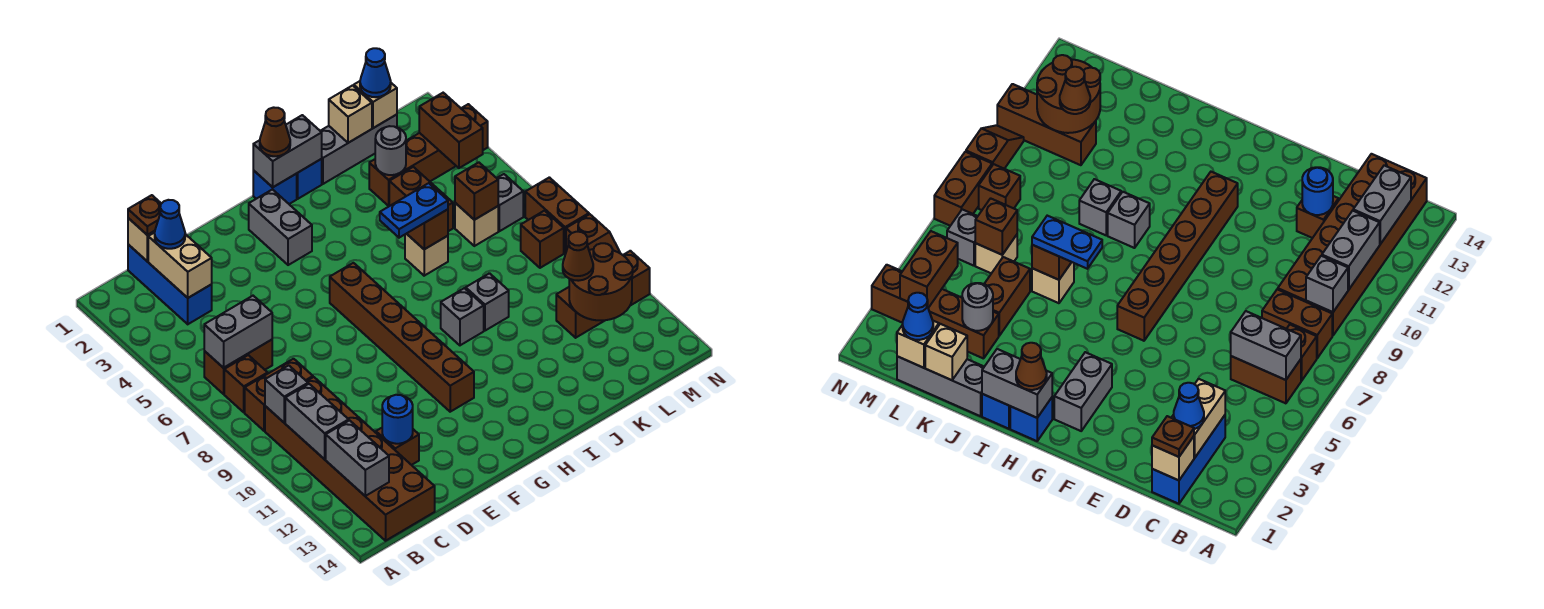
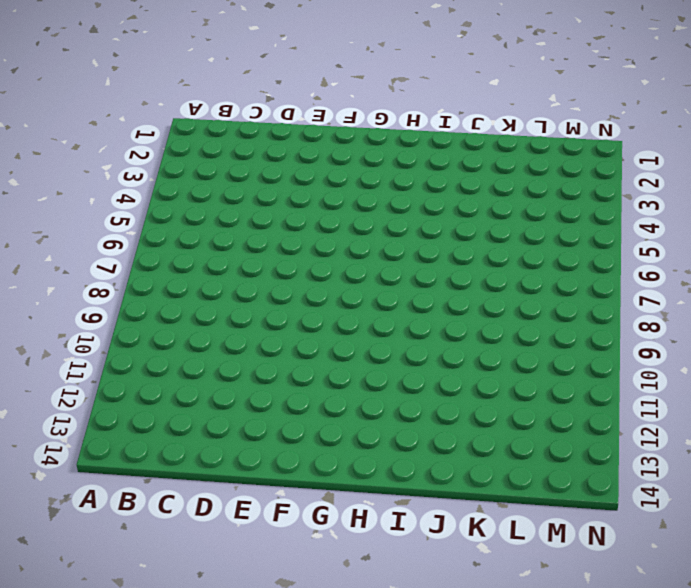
none -> brown 1x2 brick [204,340,272,394]
none -> brown 1x1 brick [224,355,268,412]
none -> brown 1x2 brick [245,359,313,431]
none -> brown 2x6 brick [265,377,435,541]

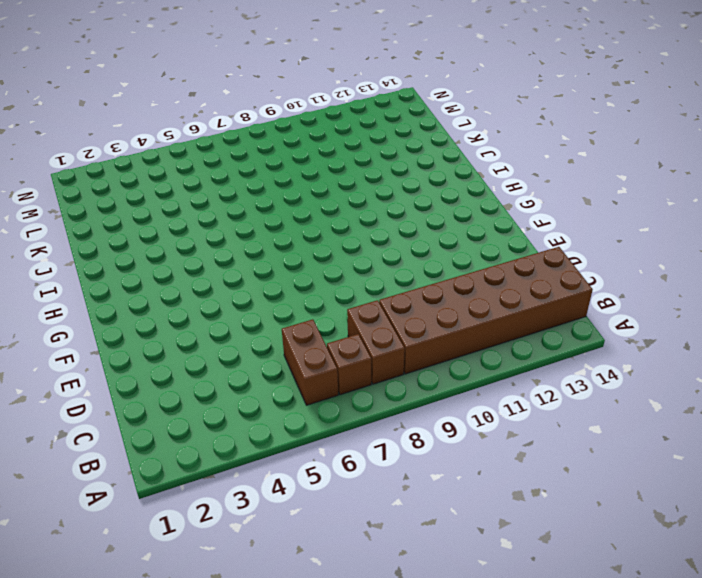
none -> blue 1x3 brick [128,245,212,324]
none -> brown 1x1 brick [376,428,419,465]
none -> grey 1x2 brick [249,189,312,265]
none -> brown 1x6 brick [330,263,474,412]

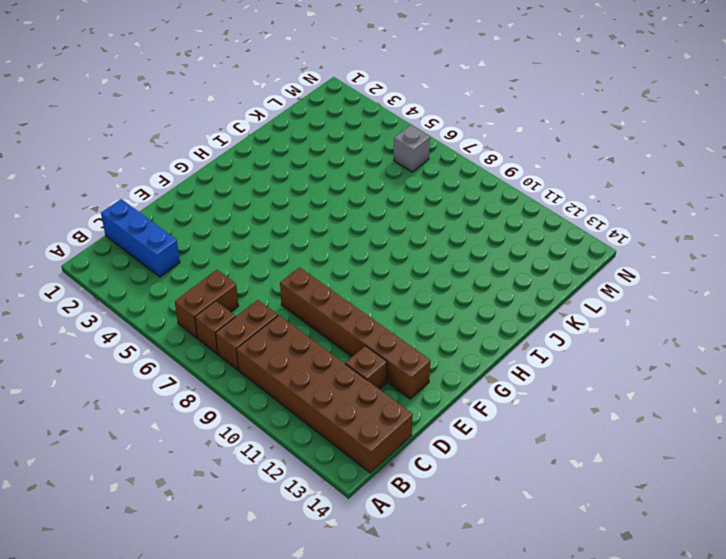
brown 1x6 brick [280,267,430,399] -> brown 1x6 brick moved to [330,263,474,412]
none -> grey 1x2 brick [249,189,312,265]
none -> blue 1x1 brick [253,171,297,204]
none -> blue 1x1 brick [297,159,322,199]
none -> grey 1x1 brick [441,288,484,345]

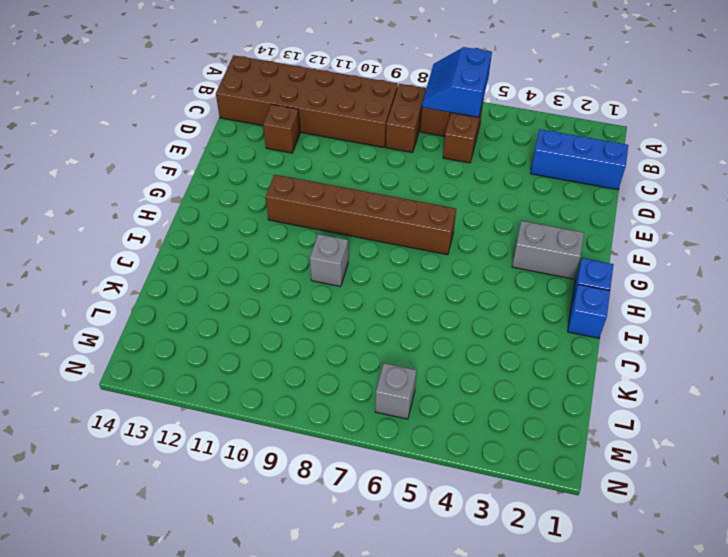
blue 2x2 slope [422,47,492,117] -> grey 1x2 brick [204,296,272,368]
none -> grey 1x3 brick [321,115,397,184]
none -> tan 1x1 brick [405,234,448,276]
none -> grey 1x1 brick [466,273,509,331]
none -> brown 1x4 brick [369,104,488,206]

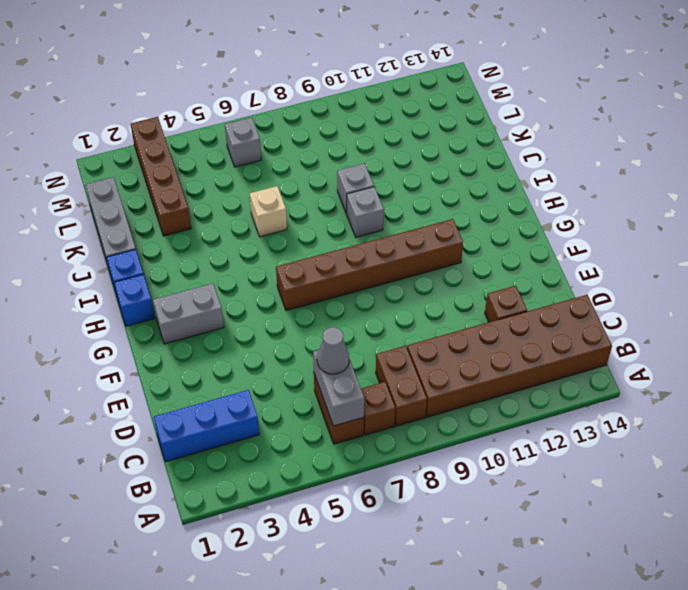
grey 1x1 cone [317,327,349,374] -> none
none -> brown 1x2 brick [389,167,453,231]
none -> tan 1x1 brick [455,203,498,246]
none -> brown 1x3 brick [556,251,650,338]
none -> brown 1x1 brick [521,211,564,268]

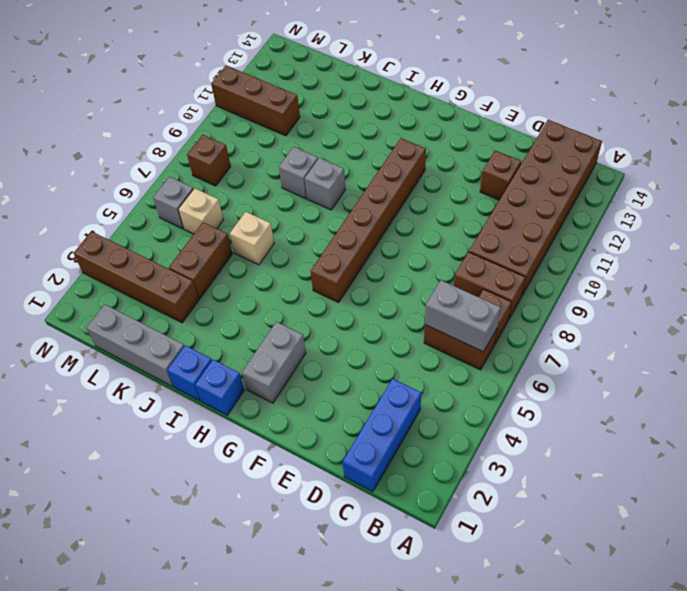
none -> brown 1x2 brick [525,177,589,253]
none -> brown 1x2 slope [566,214,620,253]
none -> grey 1x1 brick [265,365,308,423]
none -> grey 1x2 brick [285,384,349,459]

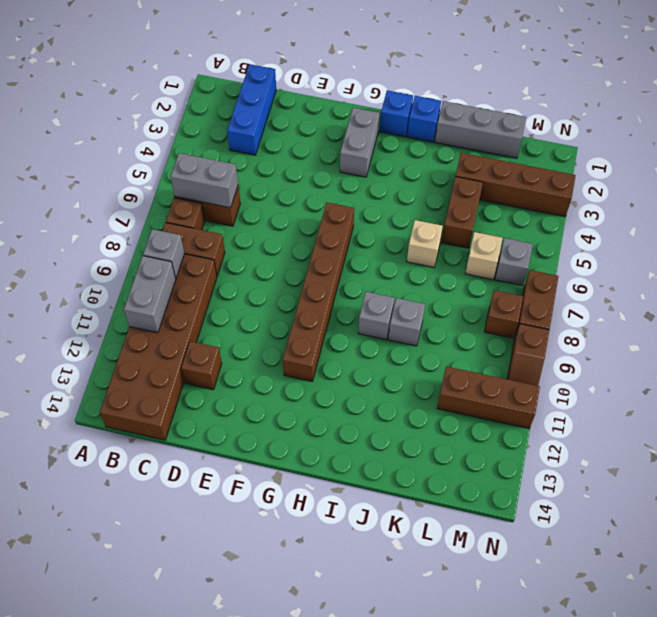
none -> grey 1x2 brick [326,420,389,496]
none -> tan 1x1 brick [128,218,155,261]
none -> tan 1x2 brick [148,233,212,298]
none -> blue 1x1 round brick [382,395,413,444]

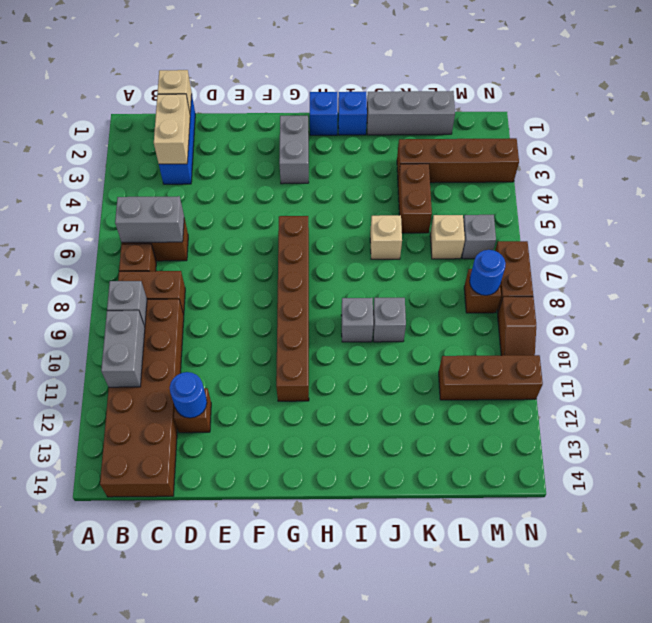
blue 1x1 round brick [470,250,506,295] -> none
none -> grey 1x2 brick [326,420,389,496]
none -> grey 1x2 brick [253,115,322,187]
none -> brown 1x1 brick [407,209,448,249]
none -> tan 1x1 brick [329,86,372,143]

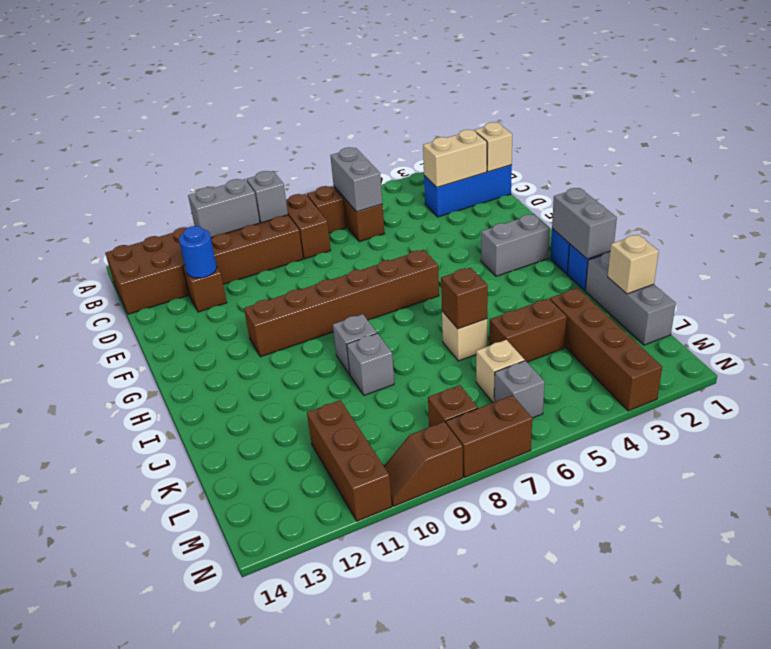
none -> grey 1x2 brick [326,420,389,496]
none -> grey 1x1 round brick [375,126,406,175]
none -> tan 1x1 brick [354,81,397,128]
none -> brown 1x1 brick [455,162,498,220]

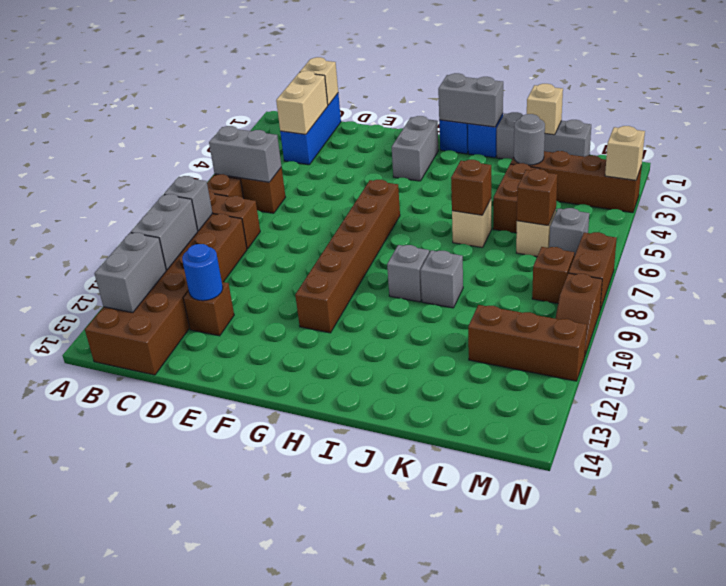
tan 1x1 brick [605,126,645,180] -> tan 1x1 brick moved to [354,81,397,128]
none -> brown 2x2 round brick [569,243,633,321]
none -> brown 1x2 brick [419,93,483,168]
none -> brown 1x1 plate [128,195,161,235]
none -> blue 1x1 cone [155,200,185,249]

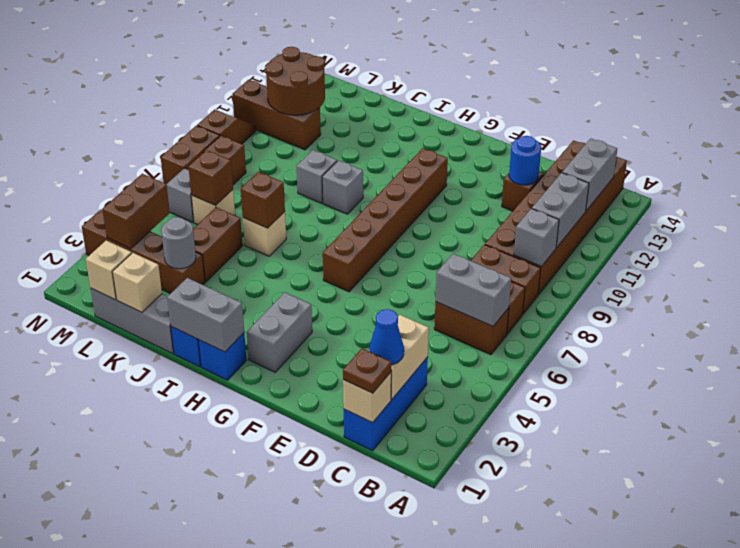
none -> brown 1x1 cone [260,107,290,156]
none -> blue 1x2 plate [380,183,448,238]
none -> blue 1x1 cone [360,48,391,97]
none -> brown 1x1 cone [563,232,593,281]

